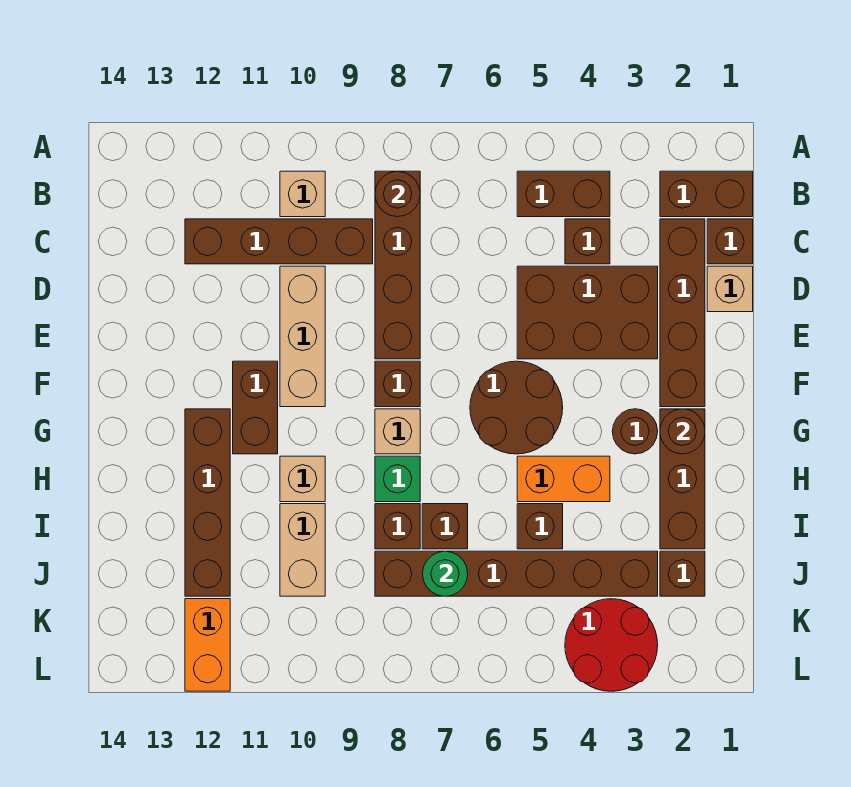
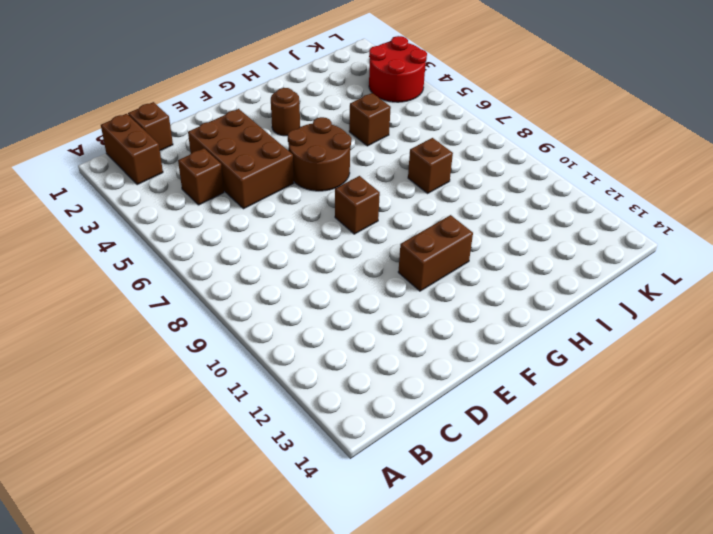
none -> brown 1x2 brick [517,171,610,217]
none -> brown 1x4 brick [375,171,420,359]
none -> tan 1x1 brick [280,171,325,217]
none -> brown 1x4 brick [660,219,705,407]

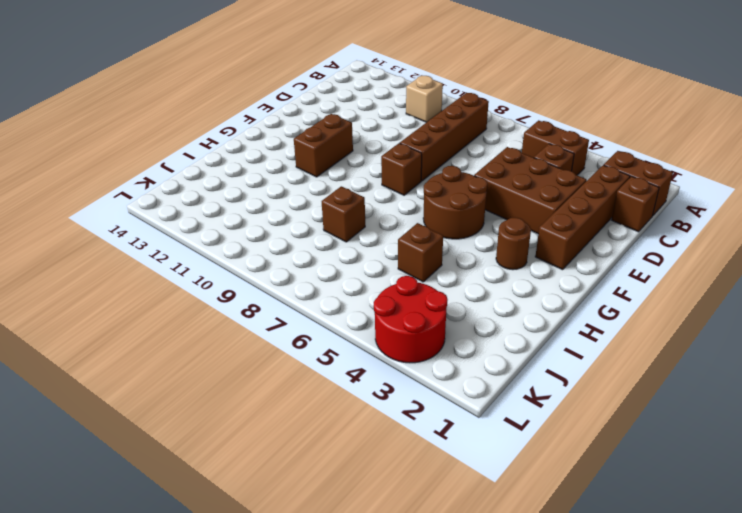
none -> brown 1x4 brick [185,219,373,264]
none -> tan 1x1 brick [707,266,753,312]
none -> tan 1x3 brick [280,266,325,407]
none -> brown 1x3 brick [660,409,705,549]

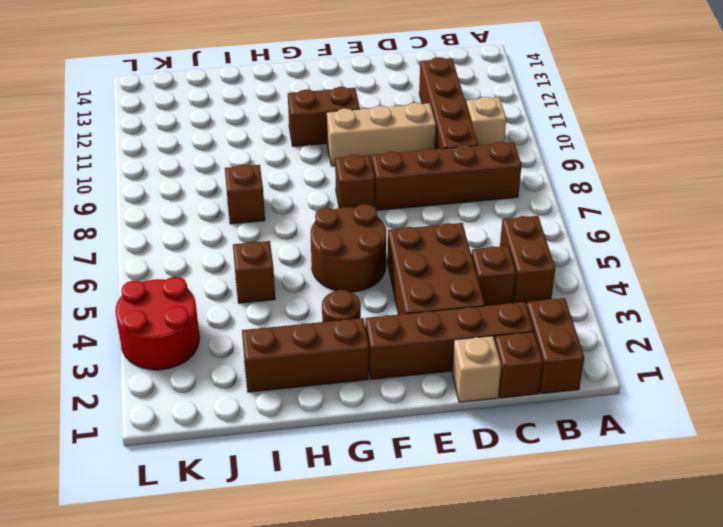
none -> tan 1x1 brick [375,409,420,454]
none -> brown 1x4 brick [185,409,230,596]
none -> orange 1x2 brick [517,456,610,502]
none -> green 1x1 brick [375,456,420,502]

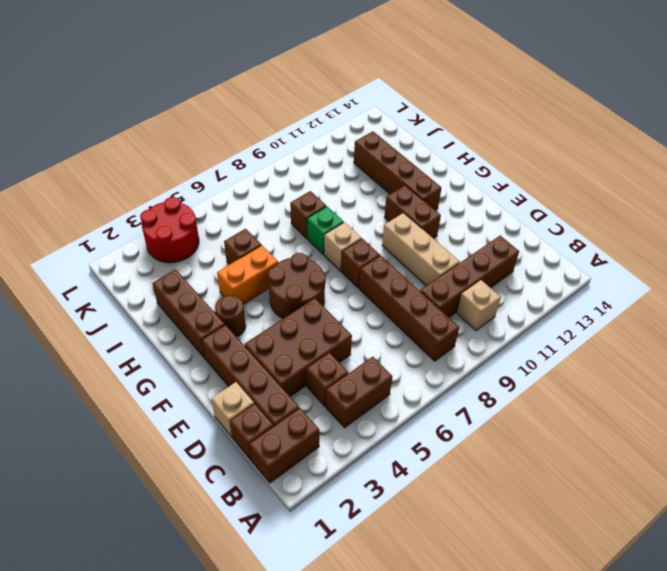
none -> tan 1x1 brick [280,456,325,502]
none -> brown 1x1 brick [422,504,468,549]
none -> tan 1x2 brick [280,504,325,596]
none -> brown 1x1 brick [660,551,705,596]

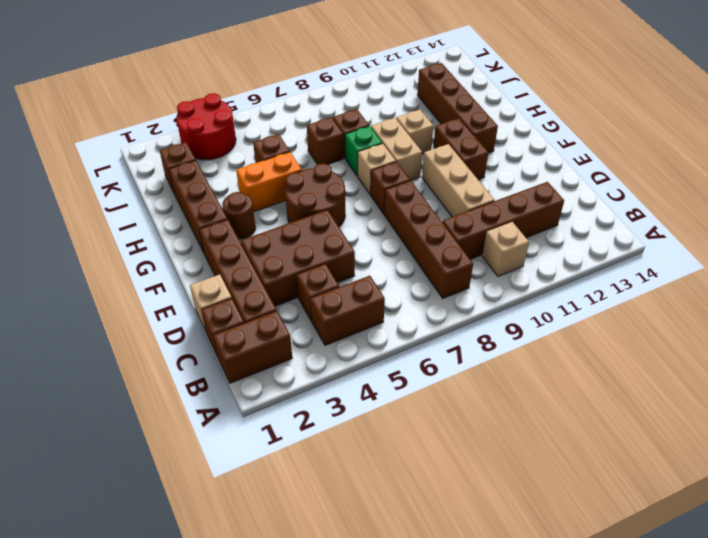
tan 1x2 brick [371,118,422,181] -> tan 1x2 brick moved to [280,504,325,596]
none -> brown 1x6 brick [375,551,658,596]
none -> orange 1x2 brick [185,599,230,691]
none -> brown 1x1 round brick [375,171,420,217]
none -> brown 1x1 round brick [660,409,705,454]

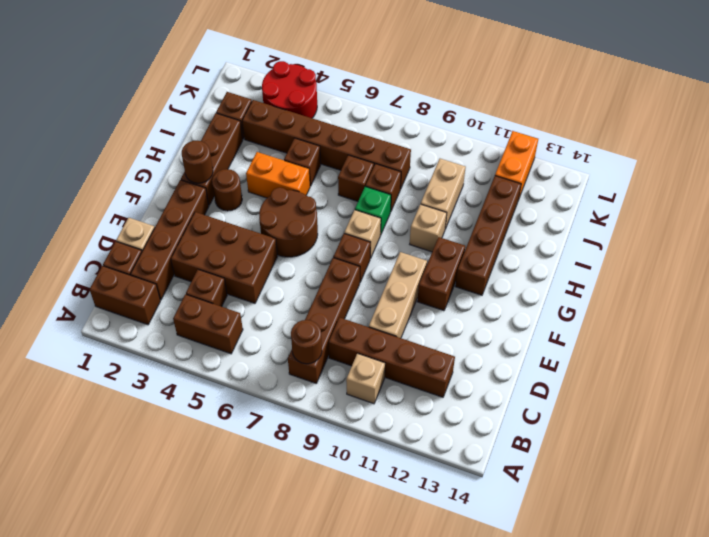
none -> green 1x1 round brick [423,551,468,596]

